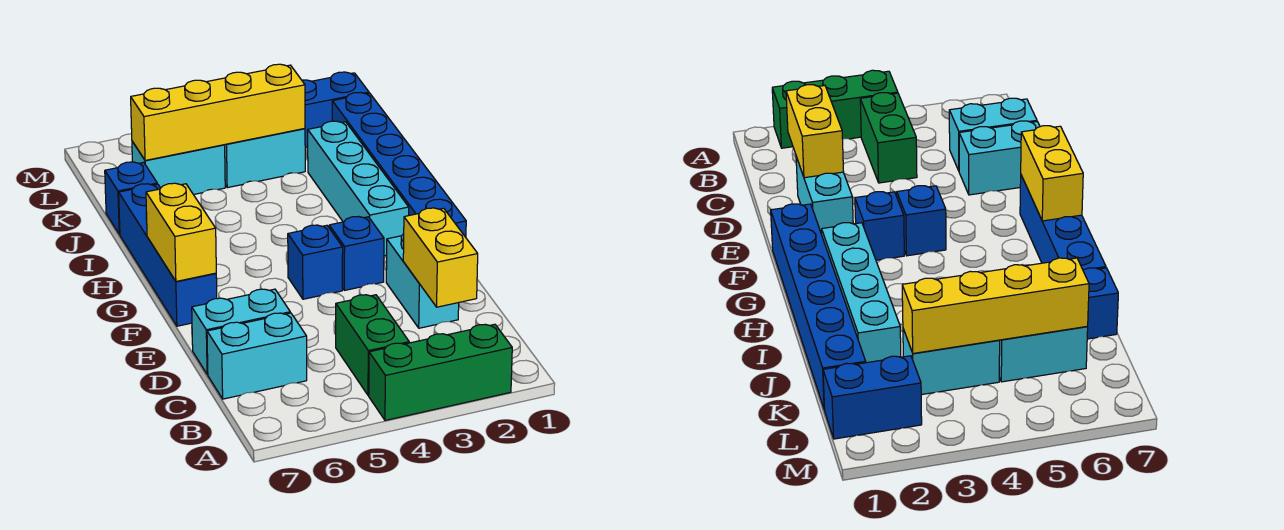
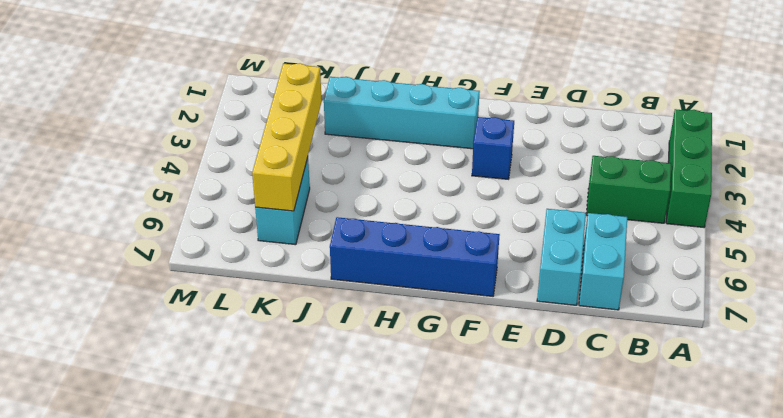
none -> cyan 1x2 brick [386,234,459,328]
none -> blue 1x6 brick [332,92,466,237]
none -> blue 1x1 brick [288,225,343,299]

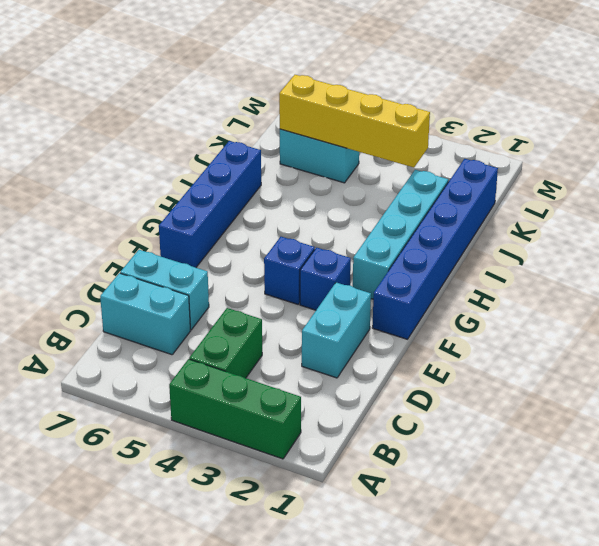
none -> blue 1x1 brick [105,162,157,235]
none -> cyan 1x2 brick [225,128,305,188]
none -> blue 1x2 brick [302,72,369,148]

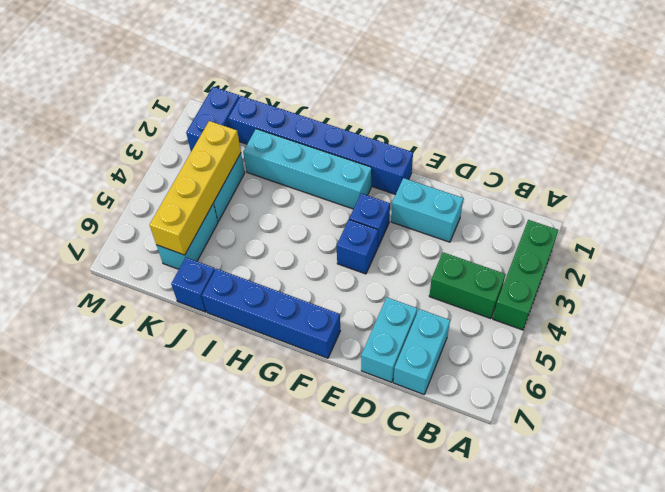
none -> yellow 1x2 brick [403,208,478,307]
none -> yellow 1x2 brick [146,183,216,281]

